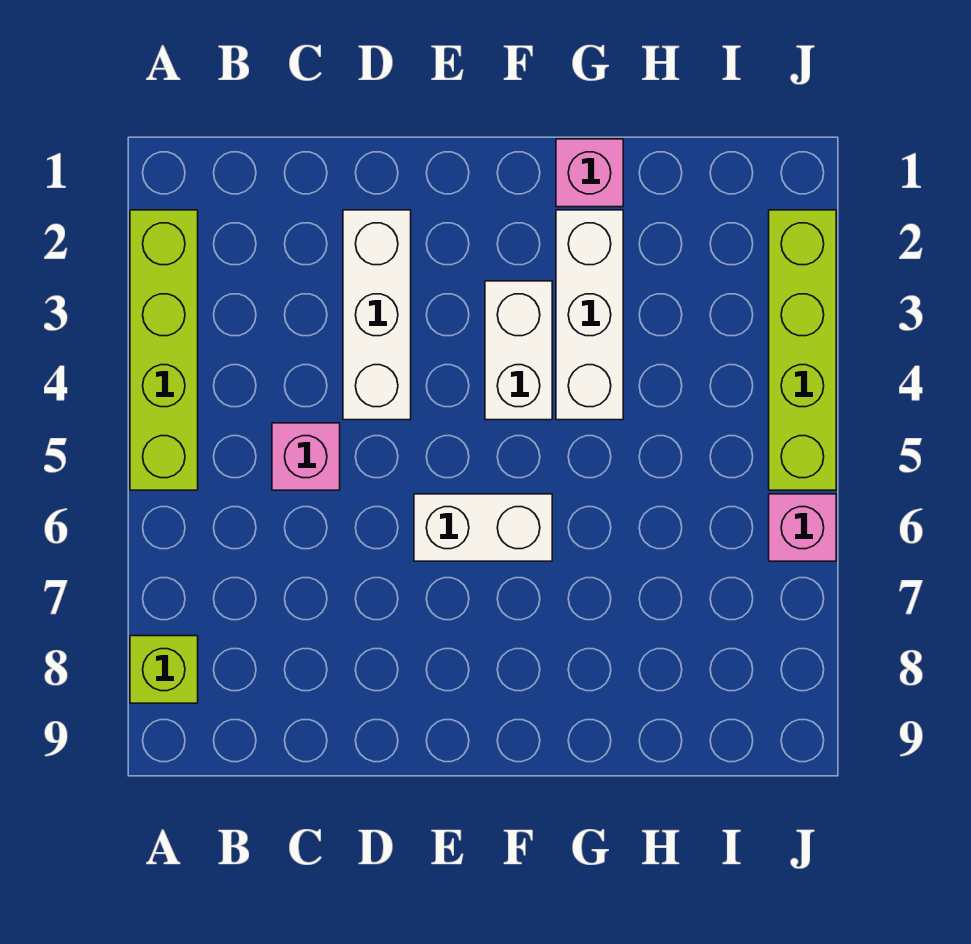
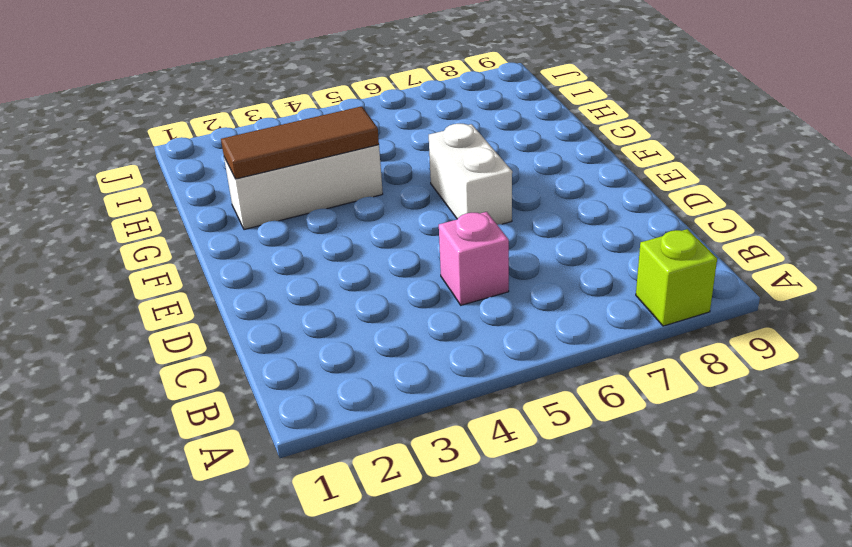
brown 1x3 tile [221,106,379,179] -> none
none -> lime 1x4 brick [130,210,198,490]
none -> white 1x3 brick [343,210,411,420]

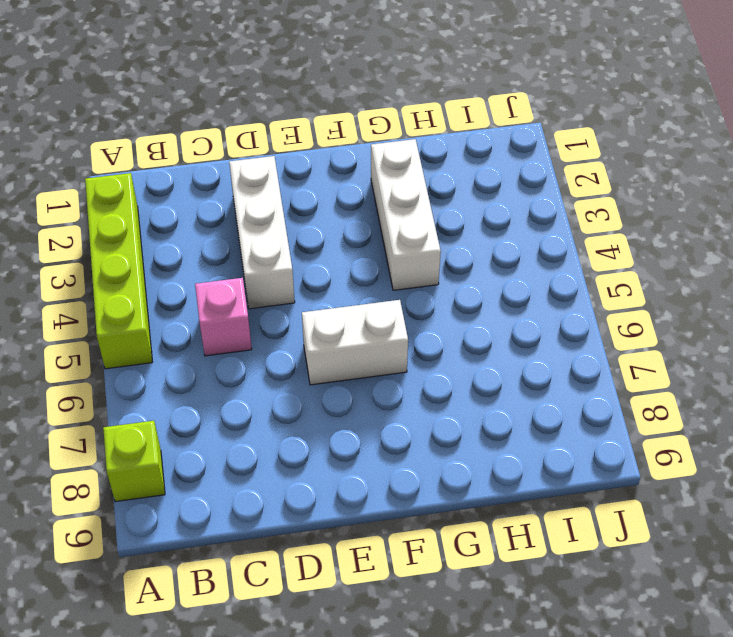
none -> white 1x2 brick [485,281,552,420]
none -> pink 1x1 brick [556,139,623,207]

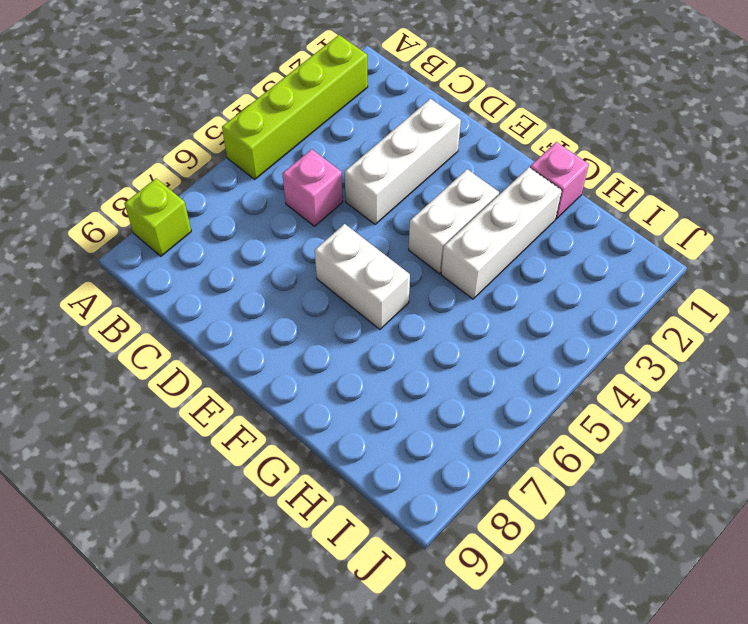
none -> lime 1x4 brick [769,210,836,490]
none -> pink 1x1 brick [769,494,836,561]

